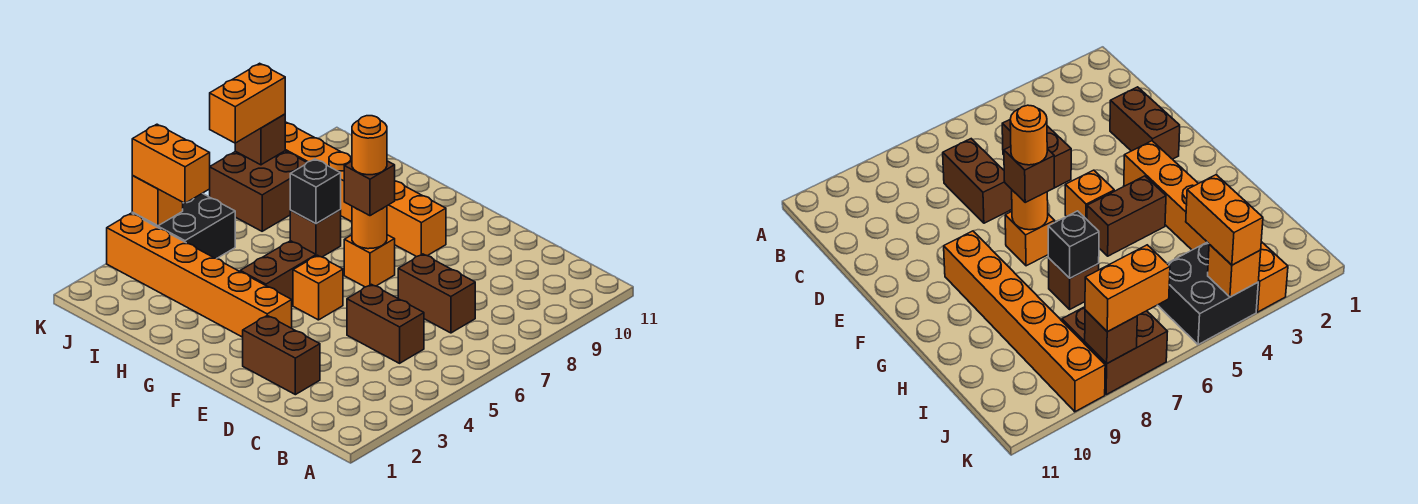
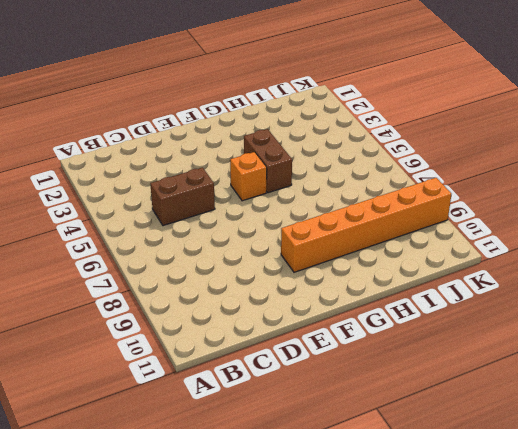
none -> brown 1x2 brick [398,254,475,333]
none -> brown 1x2 brick [243,316,320,395]
none -> orange 1x6 brick [107,213,292,337]

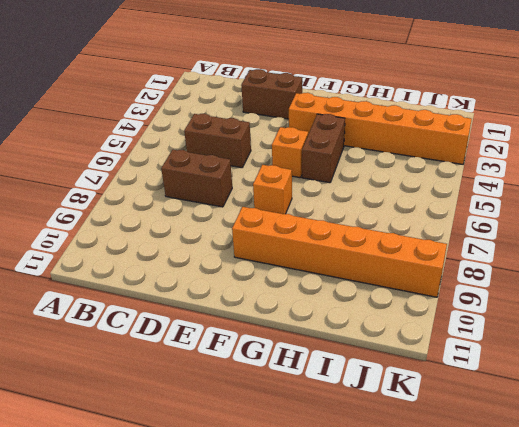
none -> brown 1x1 brick [290,210,341,257]
none -> black 2x2 brick [132,193,235,259]
none -> brown 2x2 brick [210,151,307,231]

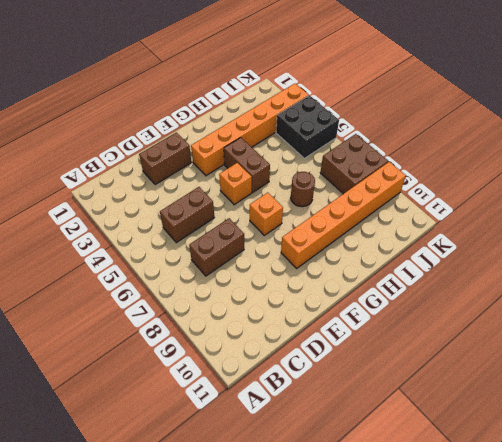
brown 1x1 round brick [291,172,315,207] -> brown 1x1 brick [290,210,341,257]
none -> orange 1x1 round brick [352,206,387,249]
none -> black 1x1 brick [290,159,341,224]
none -> orange 1x1 brick [132,176,183,226]

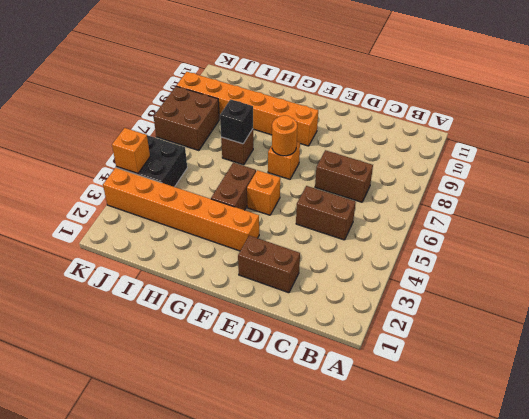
none -> brown 1x1 brick [235,114,285,165]
none -> brown 1x1 brick [344,161,395,216]
none -> orange 1x2 brick [132,124,210,203]

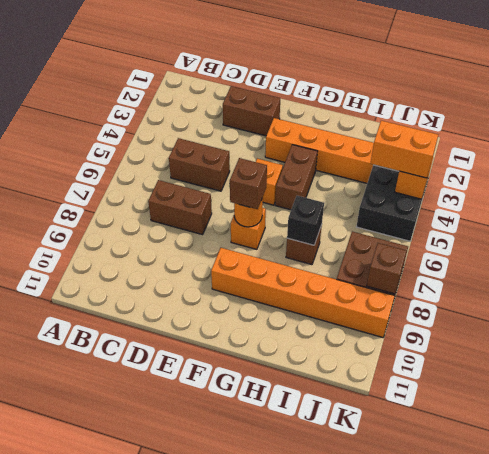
none -> orange 1x2 brick [210,63,285,143]
none -> orange 1x1 round brick [352,116,387,175]

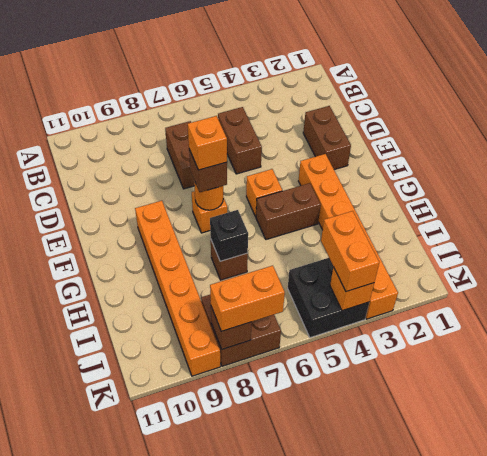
orange 1x1 brick [188,116,227,170] -> orange 1x1 round brick [352,116,387,175]

